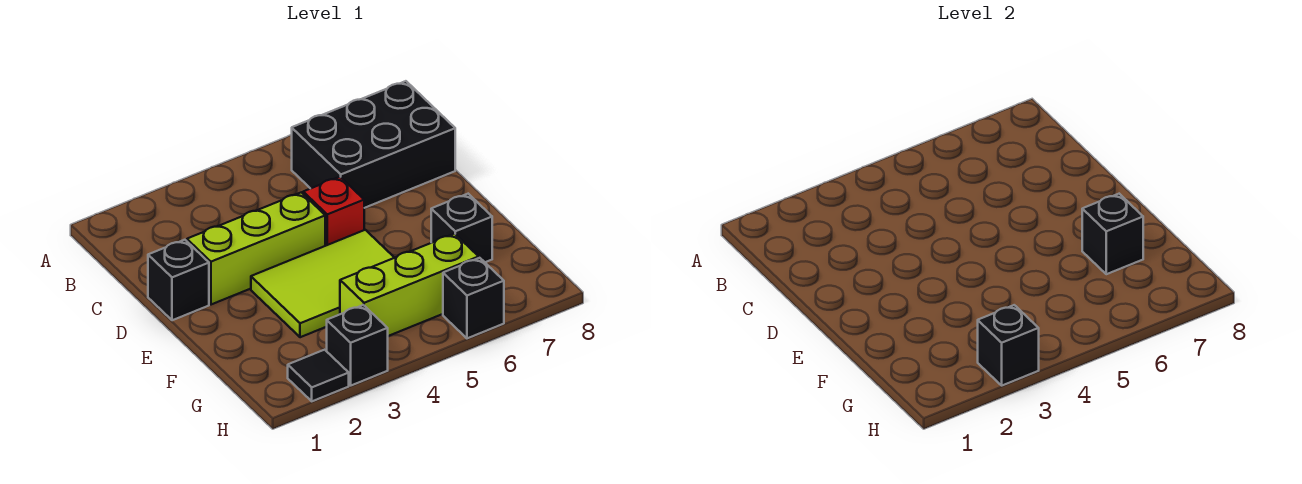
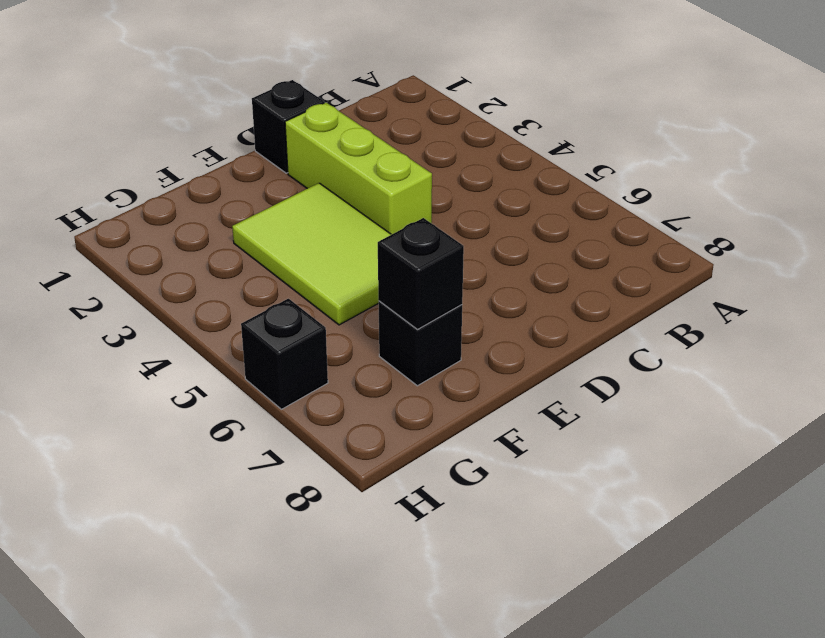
none -> black 2x3 brick [292,81,455,208]
none -> red 1x1 brick [303,177,364,246]
none -> lime 1x3 brick [340,234,479,336]

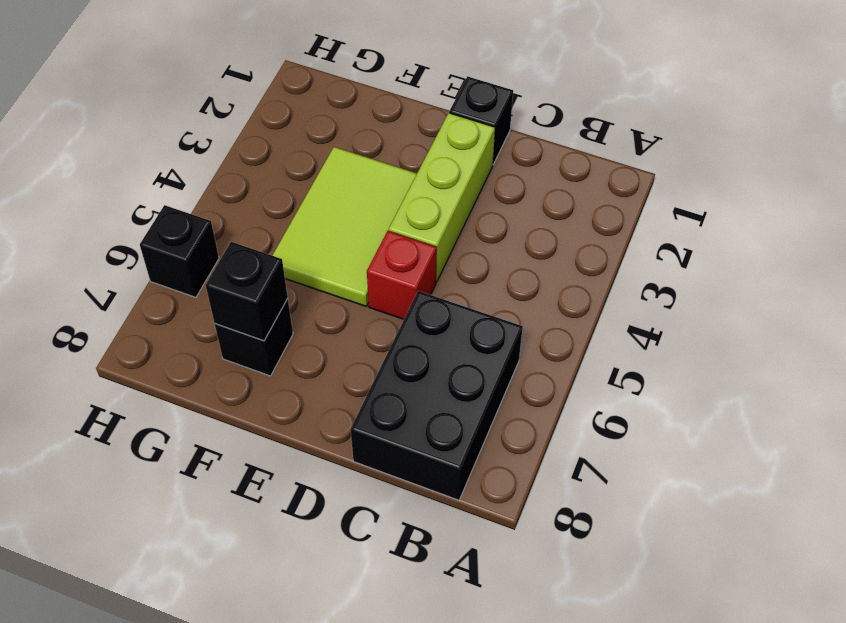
none -> lime 1x3 brick [340,234,479,336]
none -> black 1x1 tile [288,350,349,401]
none -> black 1x1 brick [327,305,388,385]

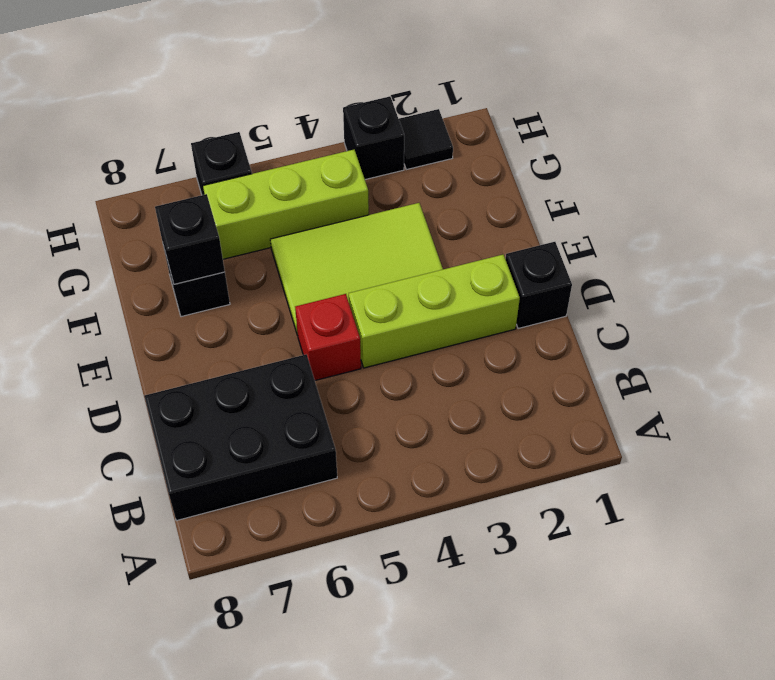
none -> black 1x1 brick [978,305,1039,385]

